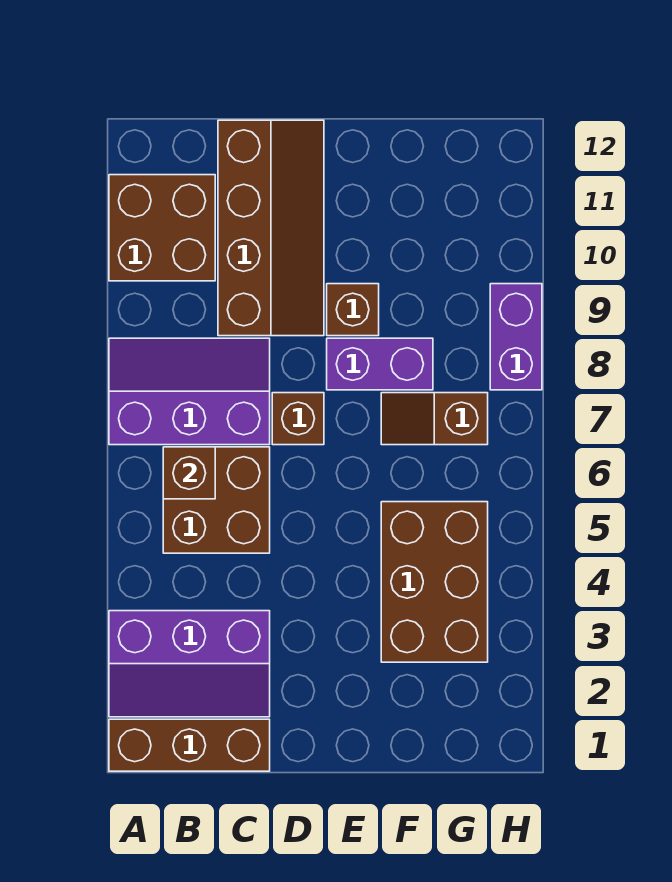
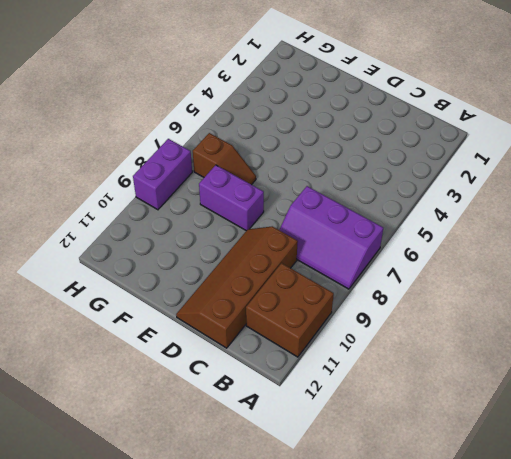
none -> brown 1x3 brick [109,719,270,771]
none -> purple 2x3 slope [109,611,270,717]
none -> brown 2x2 brick [163,447,270,553]

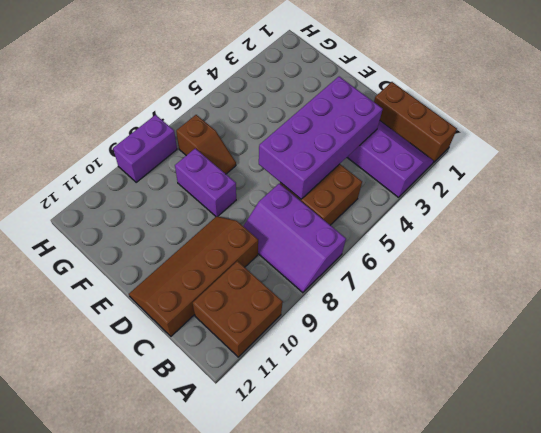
purple 2x4 brick [259,77,383,199] -> none
none -> brown 1x1 brick [272,393,324,445]
none -> brown 1x1 brick [327,284,379,336]
none -> brown 2x3 brick [381,502,488,662]

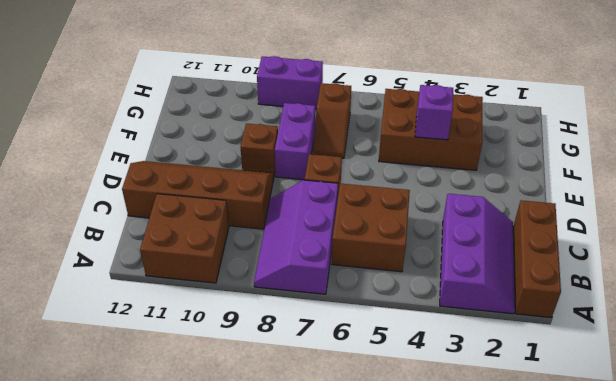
purple 1x1 brick [415,85,453,140] -> none
none -> brown 1x1 brick [163,447,215,499]

